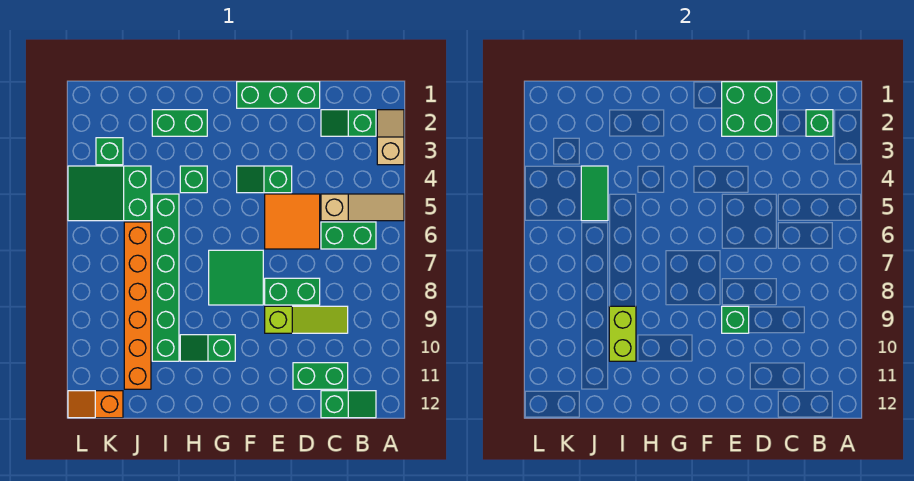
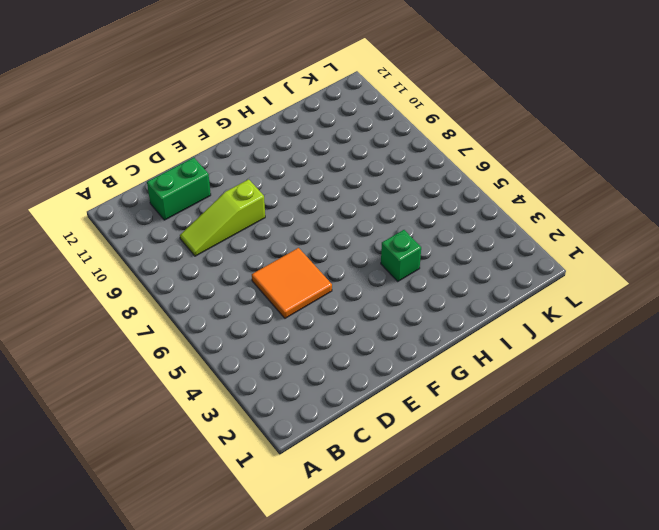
none -> tan 1x2 slope [377,110,404,165]
none -> tan 1x3 slope [321,194,404,221]
none -> green 1x2 slope [321,110,376,136]

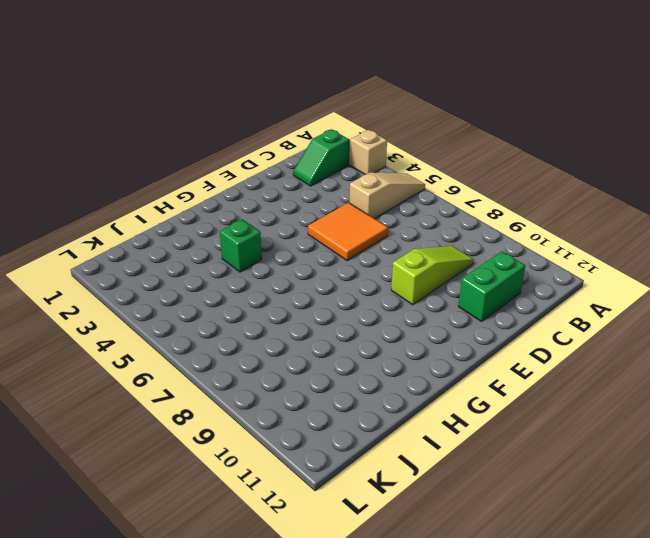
none -> green 1x2 brick [321,222,376,249]
none -> green 1x2 slope [321,391,376,418]
none -> green 1x3 brick [237,82,320,108]

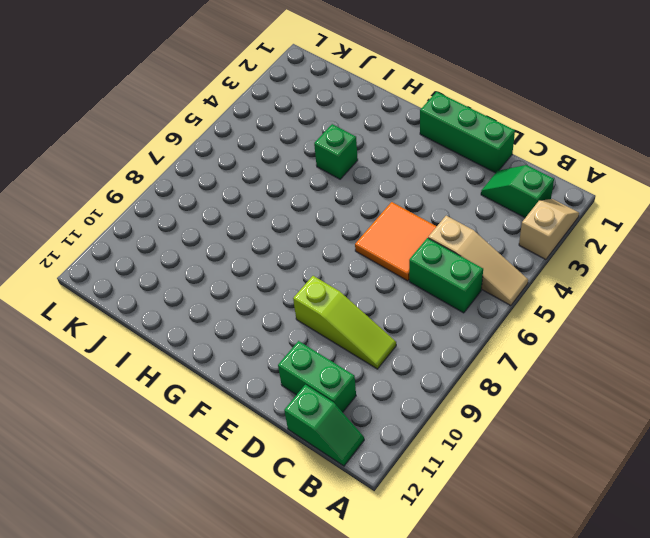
none -> green 1x2 brick [265,278,320,305]
none -> green 1x2 slope [237,166,292,193]
none -> green 2x2 tile [209,250,263,305]

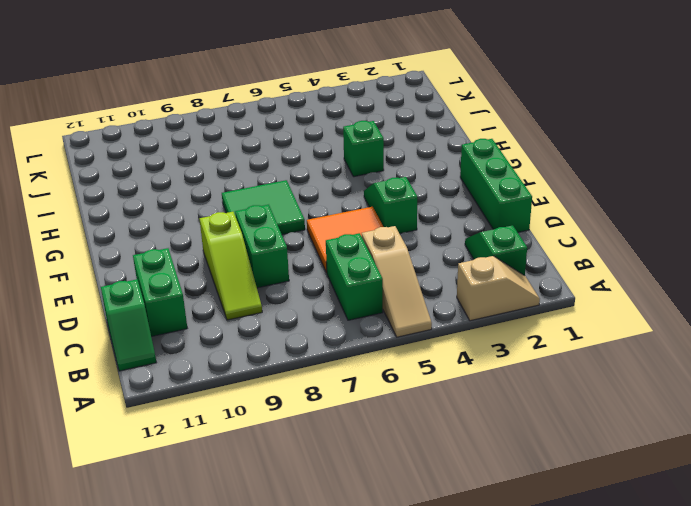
none -> green 1x2 slope [180,335,235,361]
none -> green 1x2 brick [152,110,207,136]
none -> green 1x6 brick [152,194,179,361]

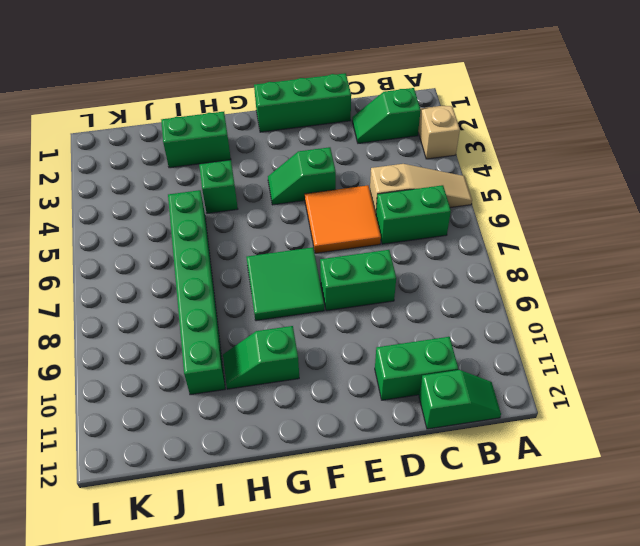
none -> lime 1x3 slope [265,306,348,333]
none -> green 2x3 slope [68,166,151,221]
none -> orange 1x6 brick [124,222,151,389]

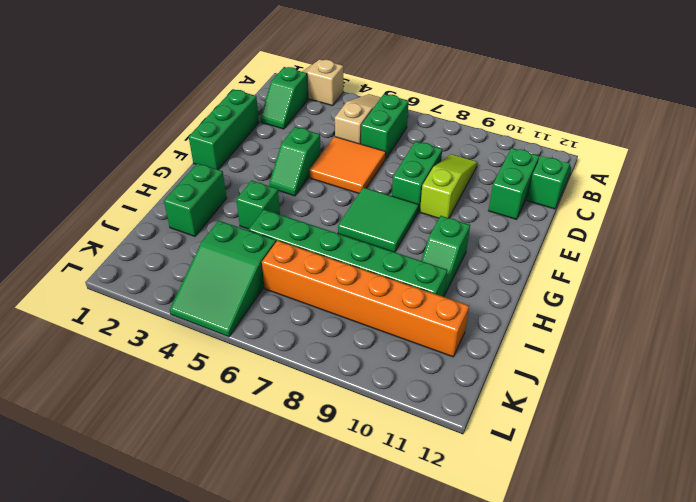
none -> green 1x1 brick [96,138,123,165]
none -> orange 1x2 slope [68,391,123,418]
none -> green 1x1 brick [806,110,833,136]

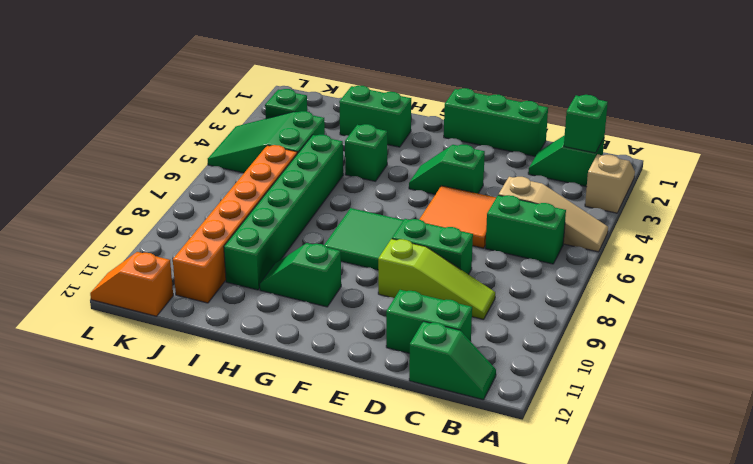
none -> green 2x2 brick [722,82,777,136]
none -> green 1x1 brick [722,306,749,333]
none -> lime 1x2 brick [609,306,636,361]

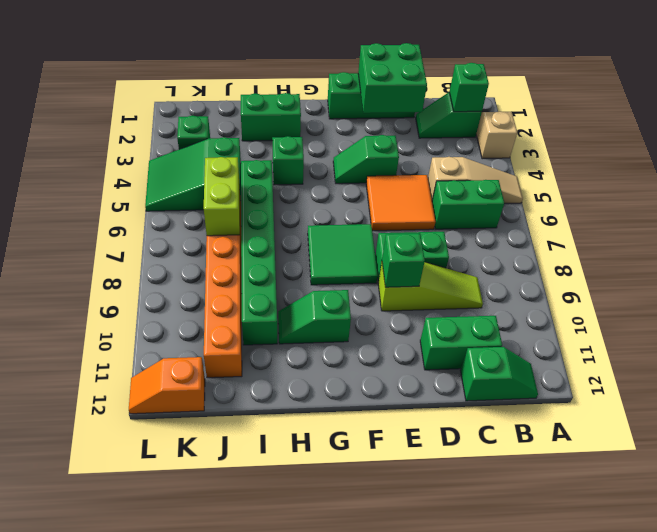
lime 1x2 brick [204,157,240,236] -> lime 1x2 brick moved to [609,306,636,361]
none -> green 1x2 tile [581,166,608,221]

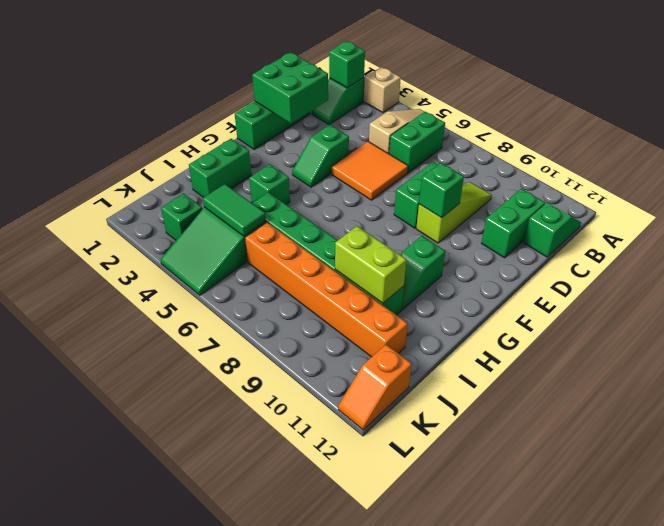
none -> green 2x2 tile [209,250,263,305]

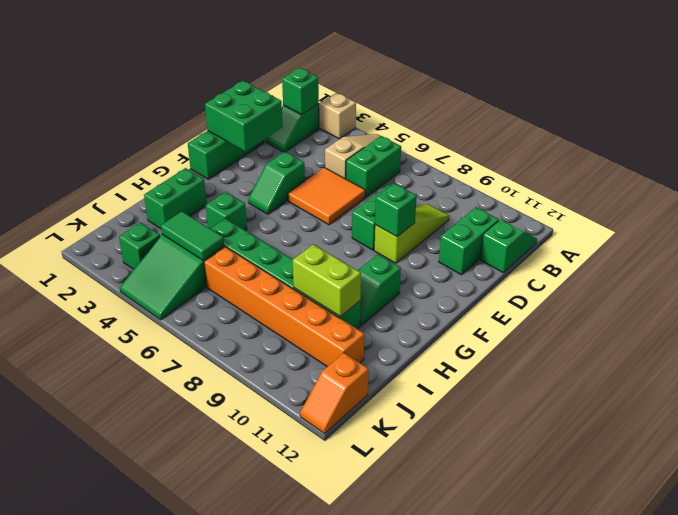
none -> green 2x2 tile [209,250,263,305]

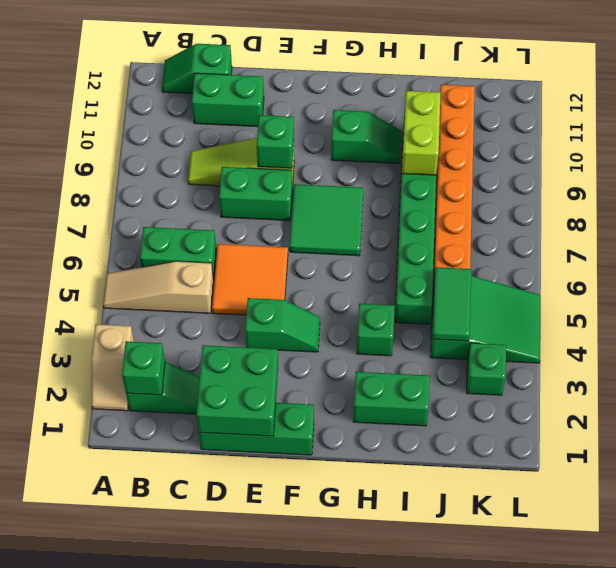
none -> orange 1x2 slope [68,391,123,418]

